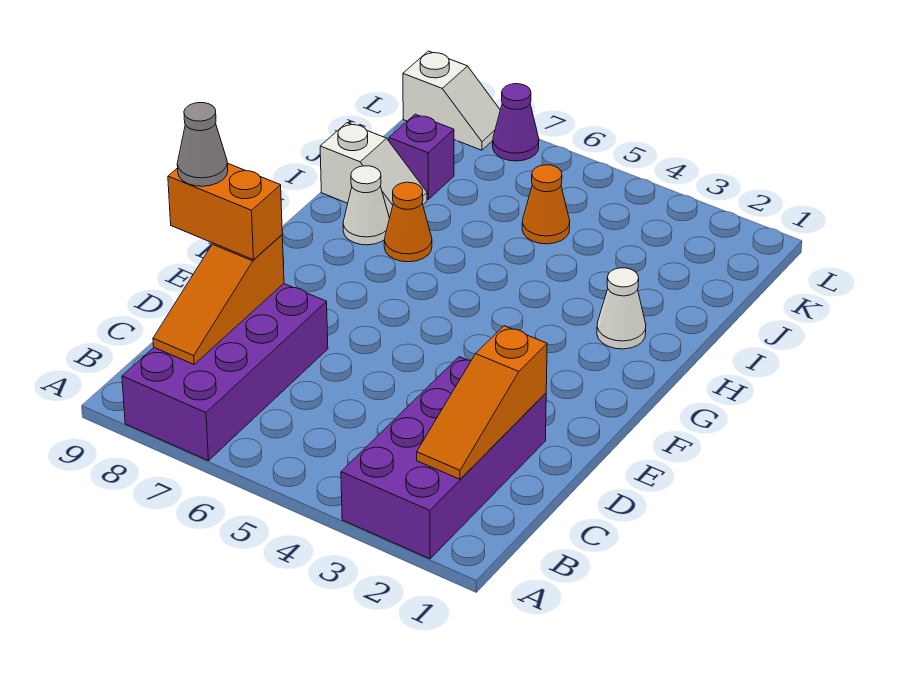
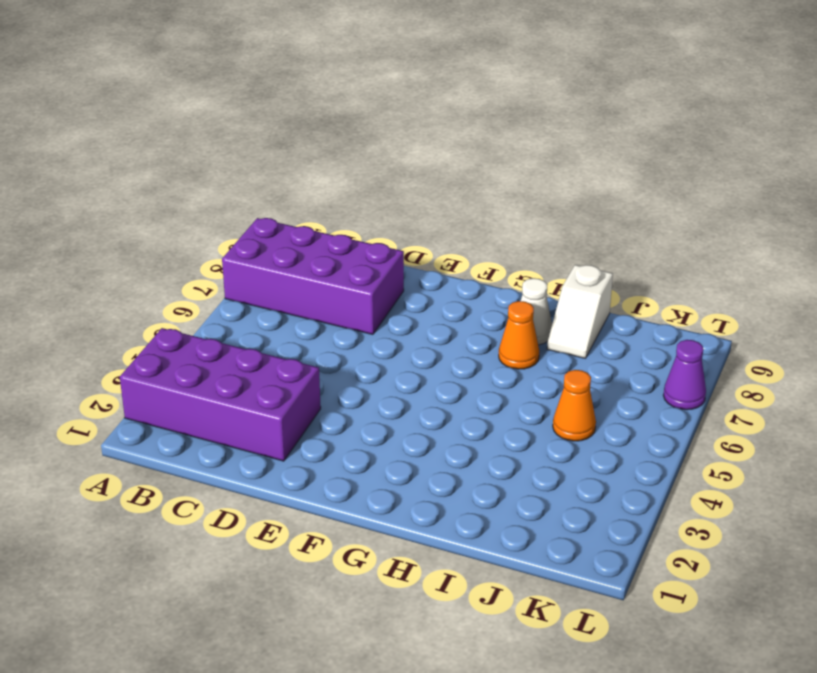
none -> white 1x1 cone [597,268,646,349]
none -> purple 1x1 brick [389,114,454,199]
none -> white 1x2 slope [403,51,500,150]

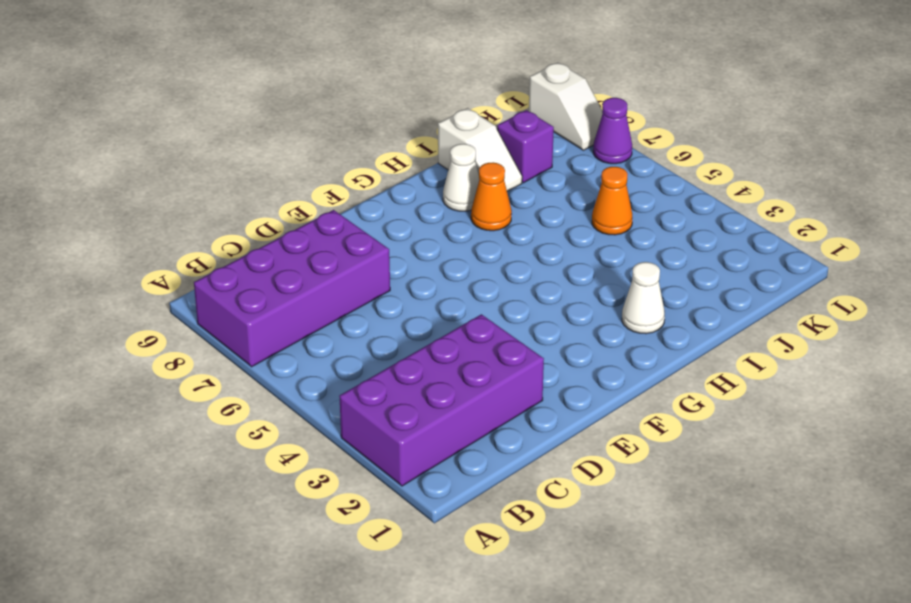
none -> orange 1x3 slope [417,326,547,479]
none -> orange 1x3 slope [153,235,284,364]
none -> orange 1x2 brick [168,164,282,260]

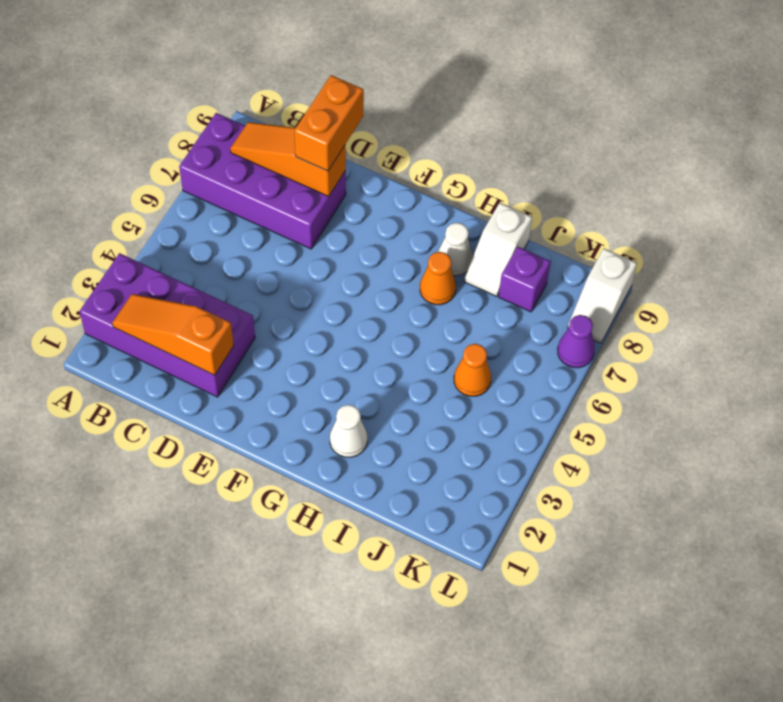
none -> grey 1x1 cone [177,103,228,186]

